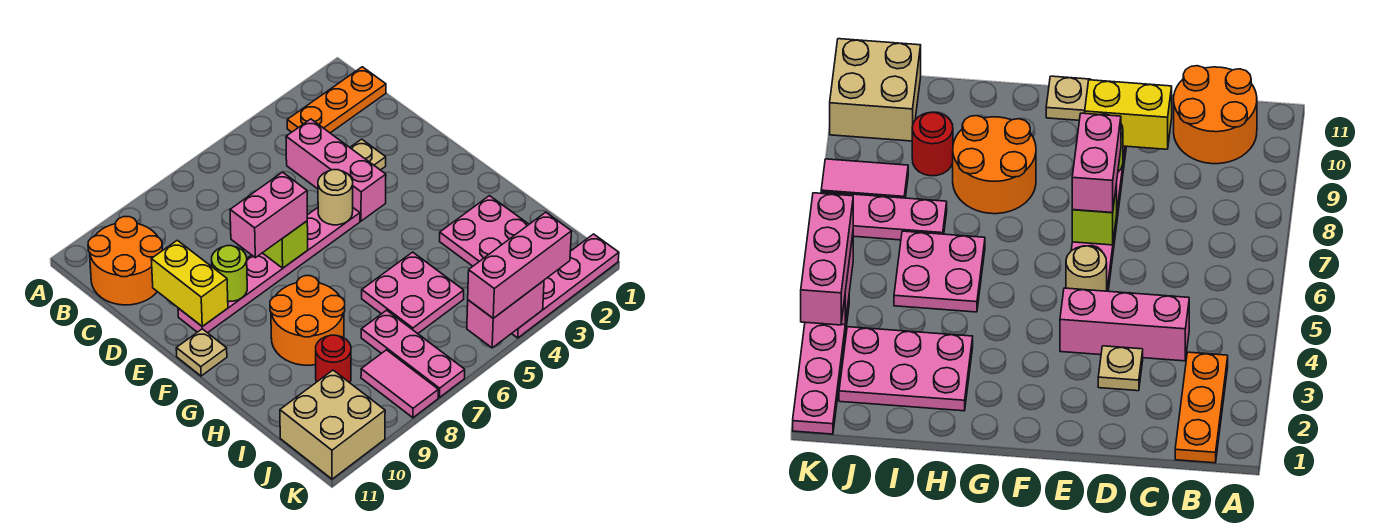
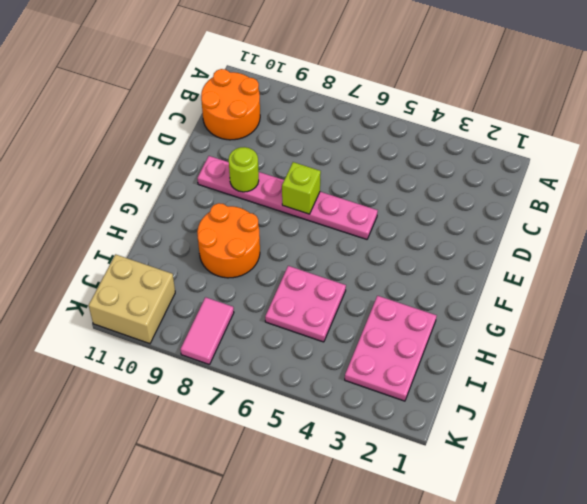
none -> orange 1x3 plate [287,67,386,133]
none -> pink 1x3 brick [286,119,386,221]
none -> tan 1x1 plate [350,139,386,170]

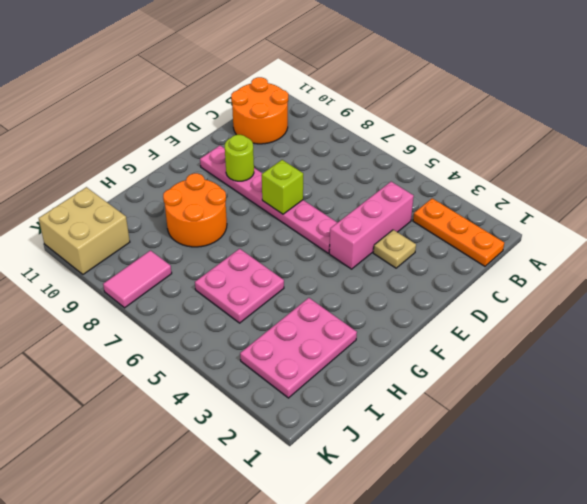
none -> tan 1x1 plate [176,329,227,376]
none -> pink 1x3 plate [361,310,465,398]
none -> red 1x1 round brick [316,335,351,383]

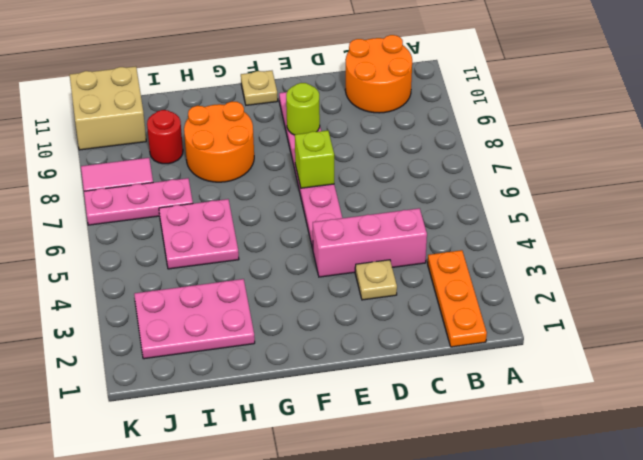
none -> pink 1x4 plate [512,234,619,338]
none -> yellow 1x2 brick [151,240,228,326]
none -> tan 1x1 round brick [318,170,353,225]

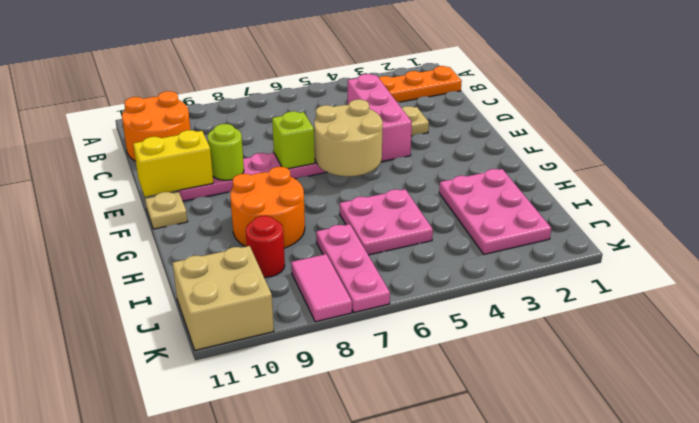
tan 2x2 round brick [314,99,383,176] -> tan 1x1 round brick [318,170,353,225]
yellow 1x2 brick [133,130,213,197] -> yellow 1x2 brick turned to [151,240,228,326]
none -> pink 1x4 plate [512,234,619,338]
none -> pink 1x2 brick [467,281,544,348]
none -> pink 1x2 brick [230,172,307,258]

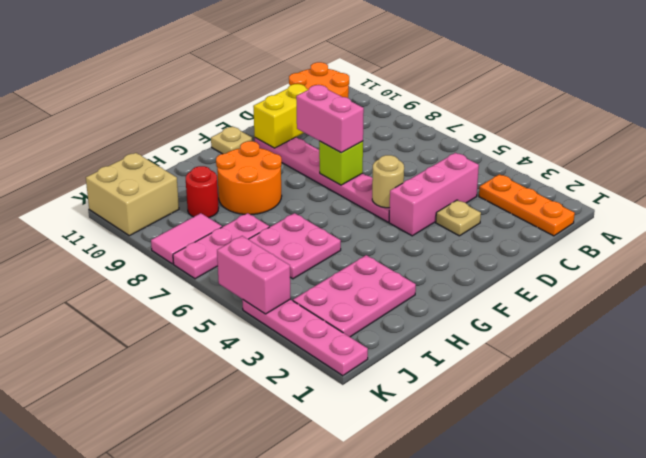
none -> lime 1x1 round brick [212,246,247,301]
none -> pink 1x3 brick [468,212,572,318]

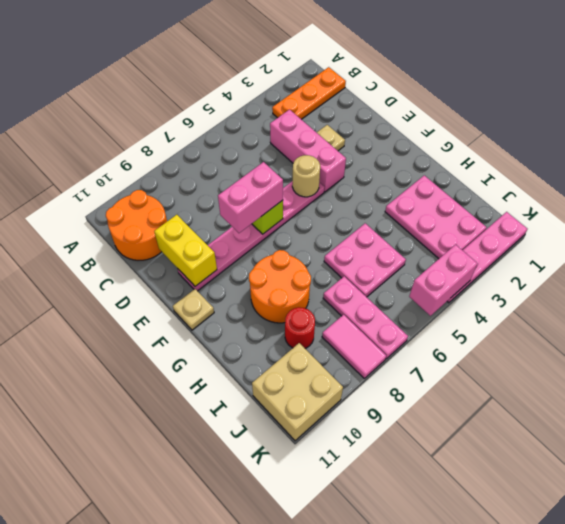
none -> lime 1x1 round brick [212,246,247,301]
none -> pink 1x3 brick [468,212,572,318]

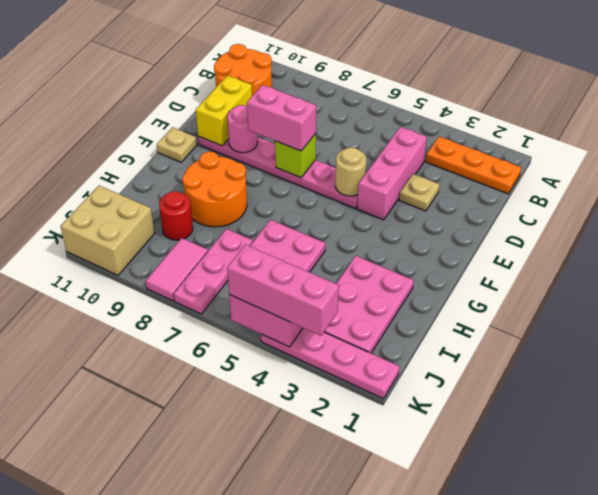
pink 1x1 round brick [227,105,258,153] -> lime 1x1 round brick [212,246,247,301]

